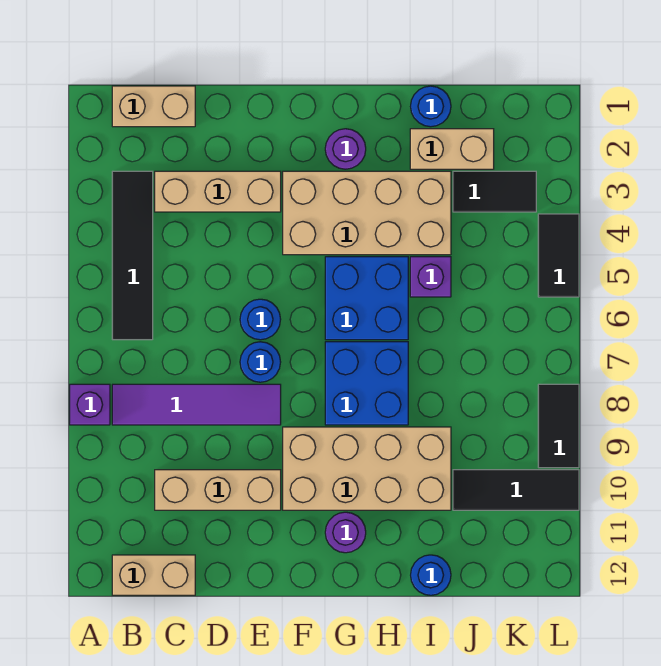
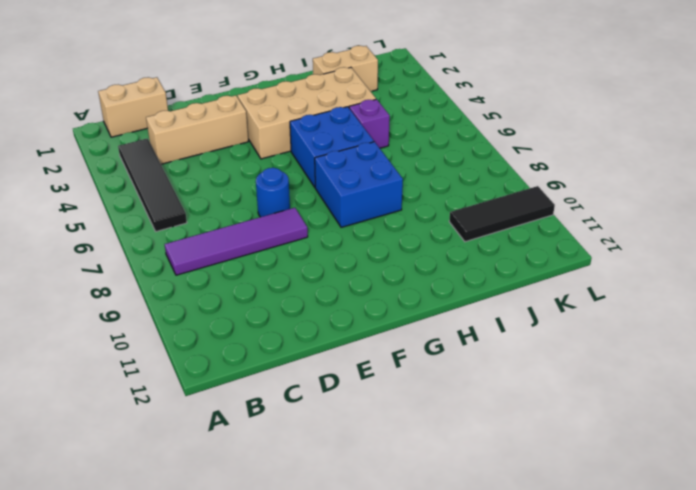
none -> purple 1x1 brick [70,384,110,425]
none -> tan 1x2 brick [112,555,195,595]
none -> tan 1x3 brick [155,470,281,510]

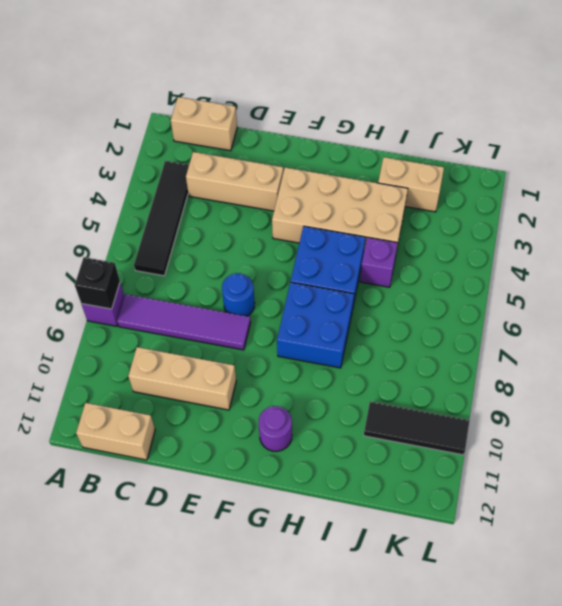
black 1x1 brick [75,257,120,309] -> none
none -> blue 1x1 round brick [240,299,281,340]
none -> tan 2x4 brick [283,427,451,510]
none -> purple 1x1 round brick [325,129,366,169]

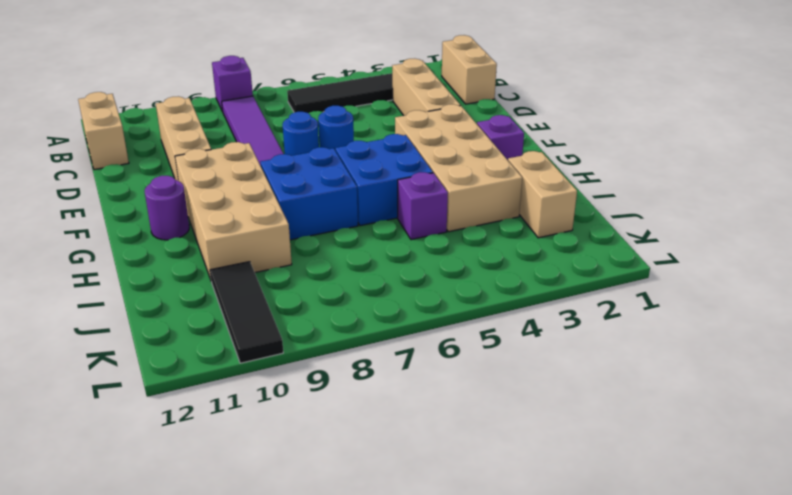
purple 1x1 brick [477,115,524,160] -> purple 1x1 round brick [325,129,366,169]
none -> blue 1x1 round brick [411,86,451,127]
none -> blue 1x1 round brick [411,555,451,595]
none -> black 1x2 tile [453,171,536,212]

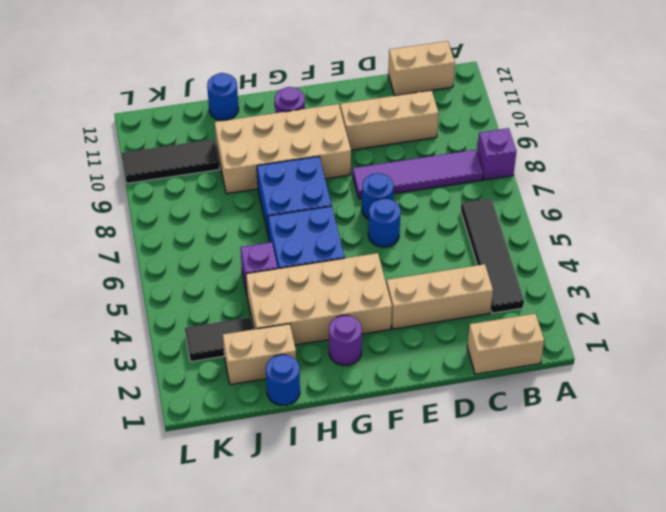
none -> black 1x2 tile [538,214,579,297]
none -> black 1x2 tile [538,384,579,468]

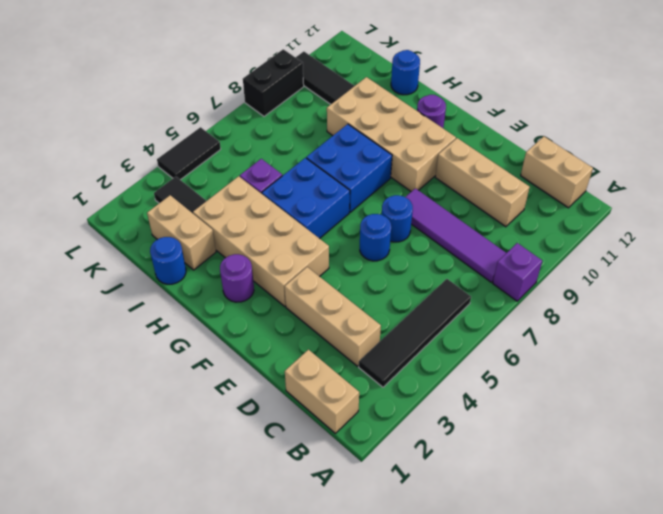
black 1x2 brick [243,49,304,116] -> black 1x2 tile [538,384,579,468]

